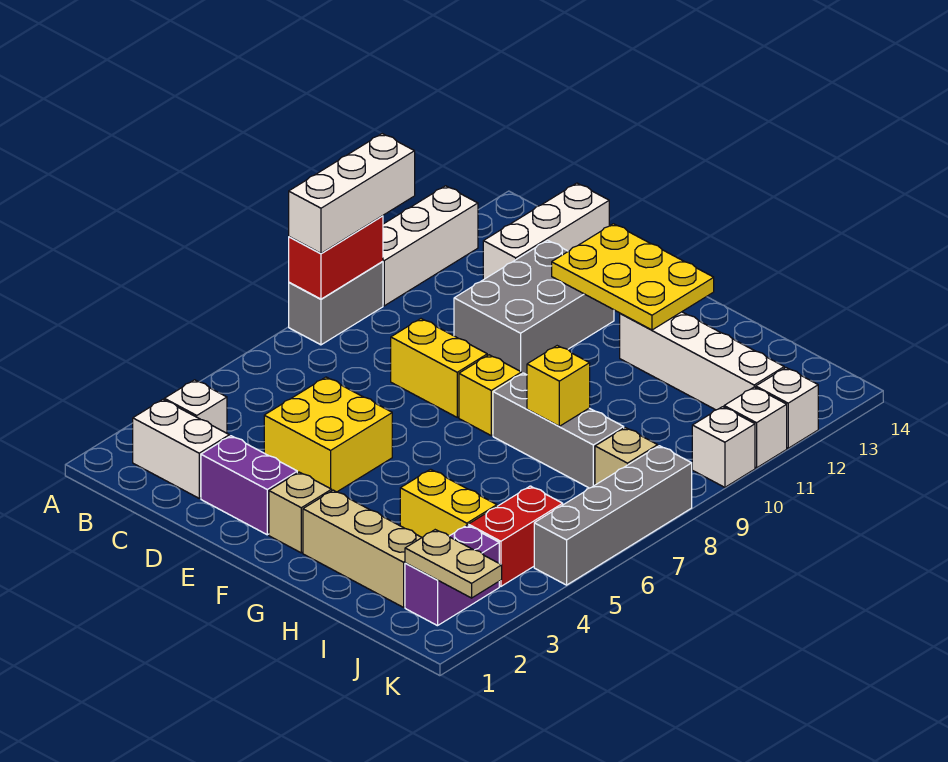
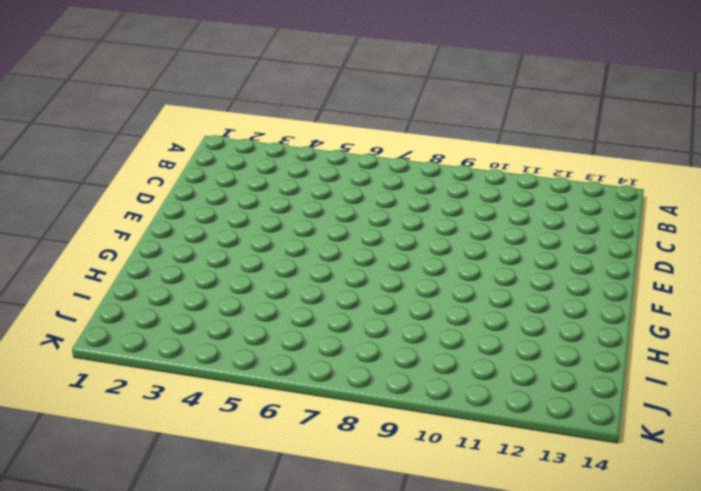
none -> grey 1x2 brick [289,262,383,345]
none -> white 1x3 brick [383,186,478,306]
none -> white 1x2 brick [133,400,229,498]

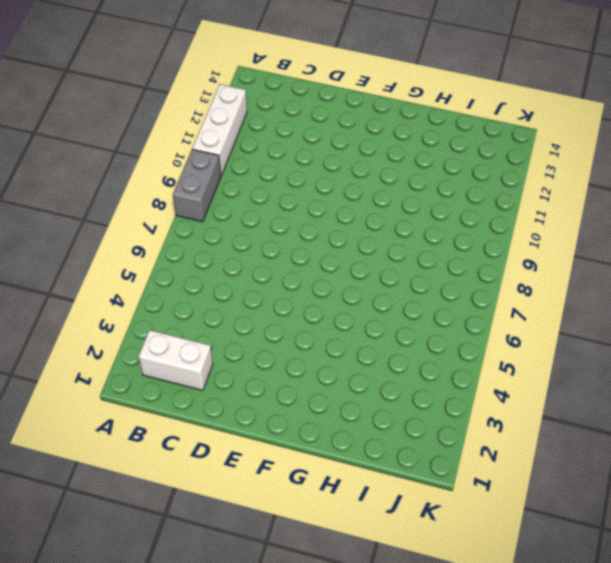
none -> white 1x1 brick [164,380,227,433]
none -> white 1x3 brick [483,183,609,280]
none -> purple 1x2 brick [201,436,297,535]

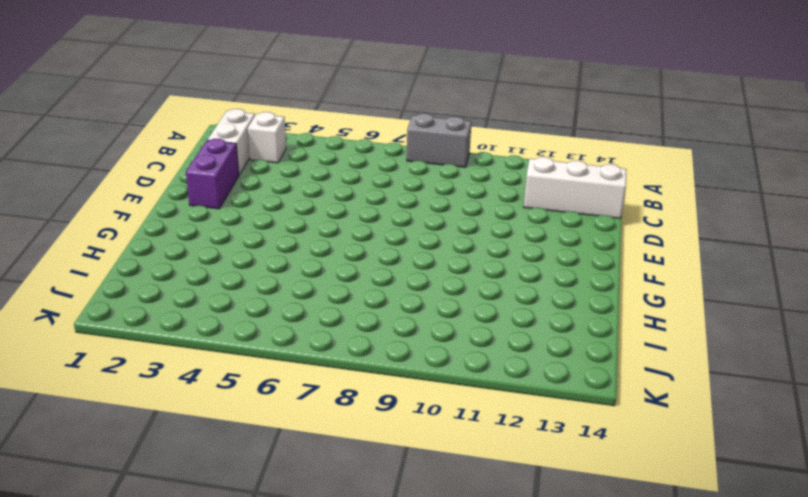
none -> white 1x3 brick [383,186,478,306]
none -> yellow 2x2 brick [264,377,392,492]
none -> yellow 1x2 brick [391,319,487,417]

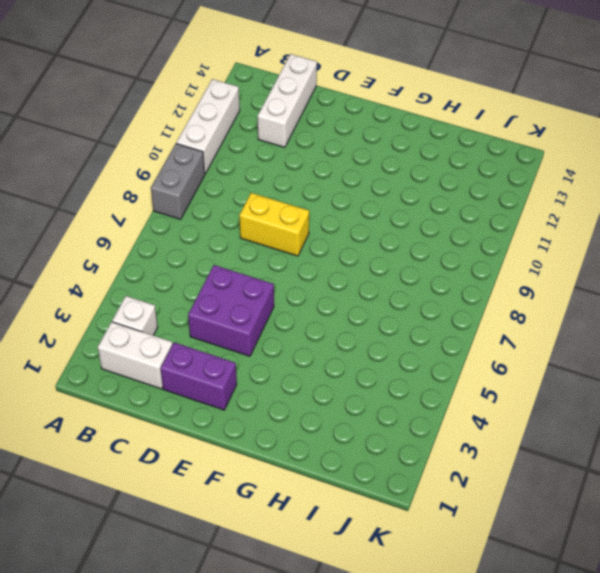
purple 2x2 brick [188,265,274,356] -> yellow 2x2 brick [264,377,392,492]
none -> grey 2x3 brick [454,240,614,375]
none -> tan 1x1 brick [269,472,332,553]
none -> yellow 1x1 brick [459,355,521,436]

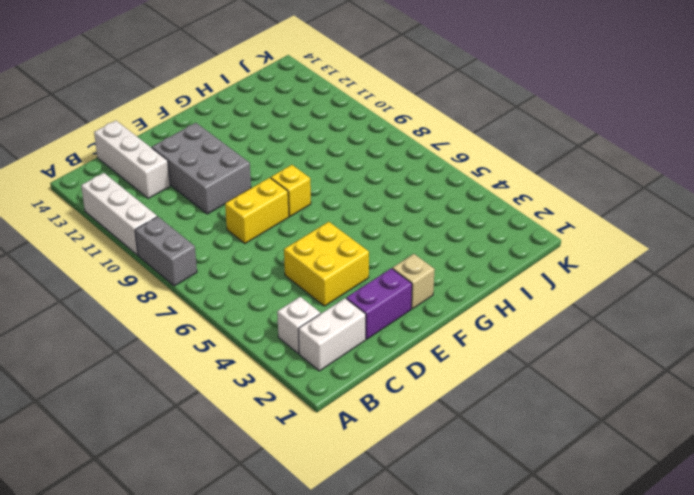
none -> tan 1x3 brick [303,490,422,607]
none -> grey 1x3 brick [493,373,624,488]
none -> white 1x4 brick [620,312,784,410]

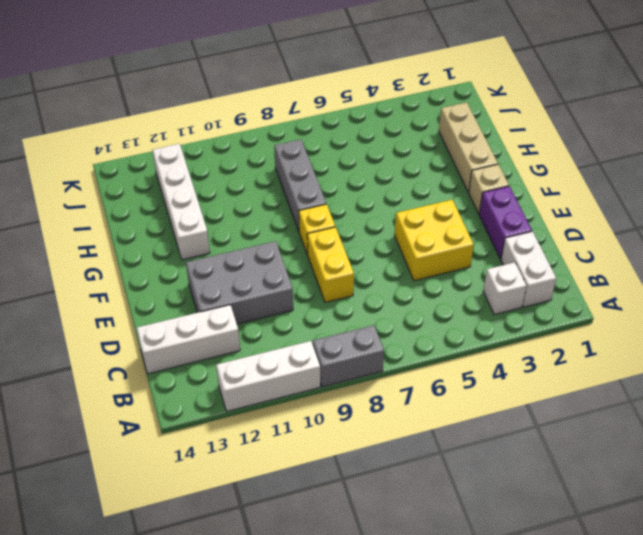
none -> yellow 1x2 brick [400,469,497,537]
none -> purple 1x2 brick [405,525,499,626]
none -> red 1x2 brick [468,486,563,586]

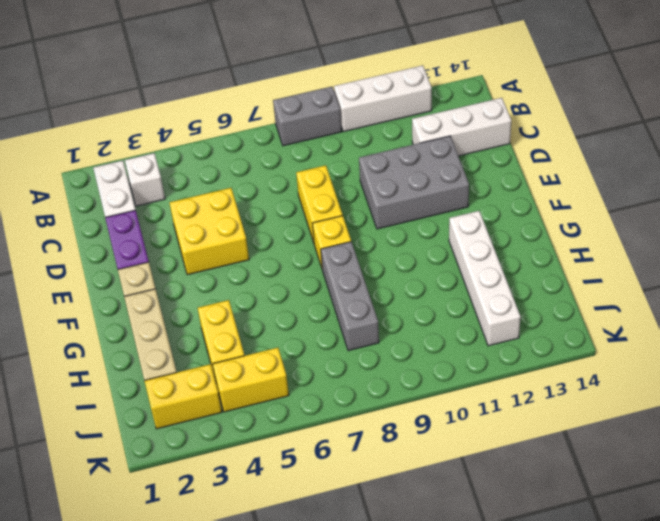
yellow 1x2 brick [144,364,222,429] -> purple 1x2 brick [405,525,499,626]
yellow 1x2 brick [213,348,289,412] -> red 1x2 brick [468,486,563,586]
none -> tan 1x1 brick [595,428,658,485]
none -> grey 1x4 brick [534,446,692,585]
none -> white 1x1 brick [692,407,755,487]

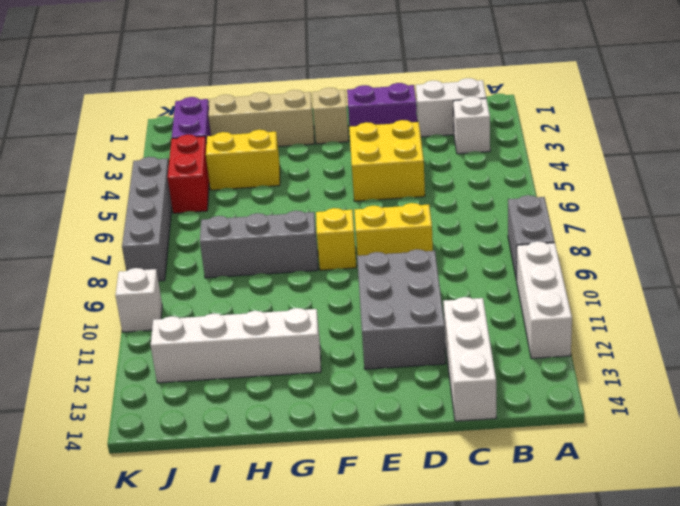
none -> tan 1x1 brick [595,428,658,485]
none -> white 1x1 brick [724,387,787,468]
none -> white 1x1 brick [756,368,818,448]

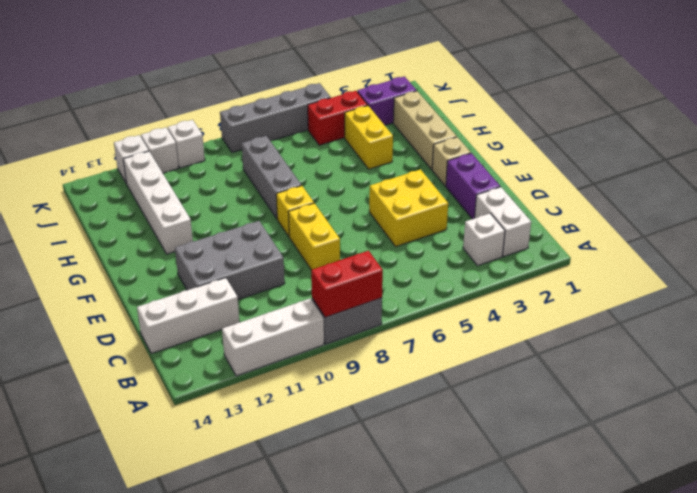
none -> tan 1x1 brick [595,428,658,485]
none -> yellow 2x3 plate [552,224,714,330]
none -> yellow 1x1 brick [527,346,590,426]

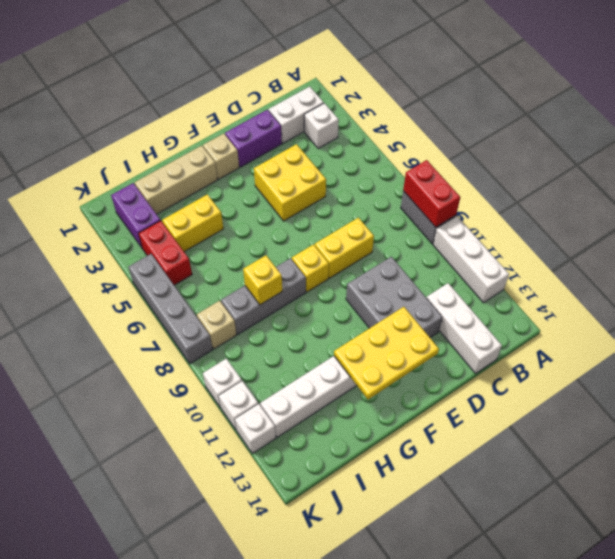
none -> tan 1x2 plate [405,530,502,598]
none -> white 1x3 brick [289,134,415,253]

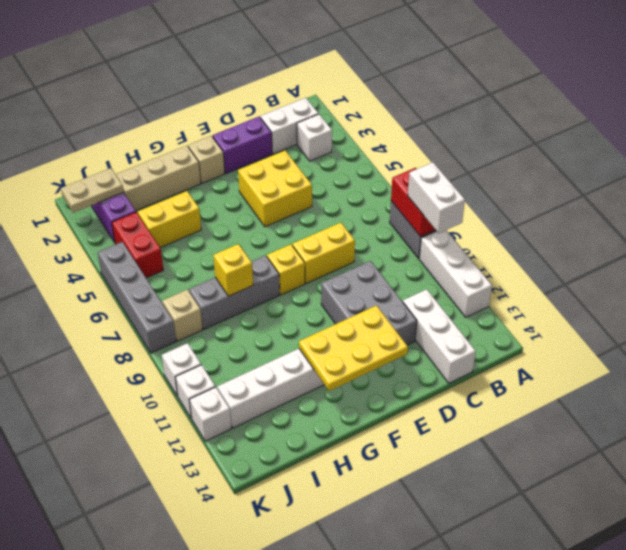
white 1x2 brick [408,162,465,233] -> white 1x3 brick [289,134,415,253]

